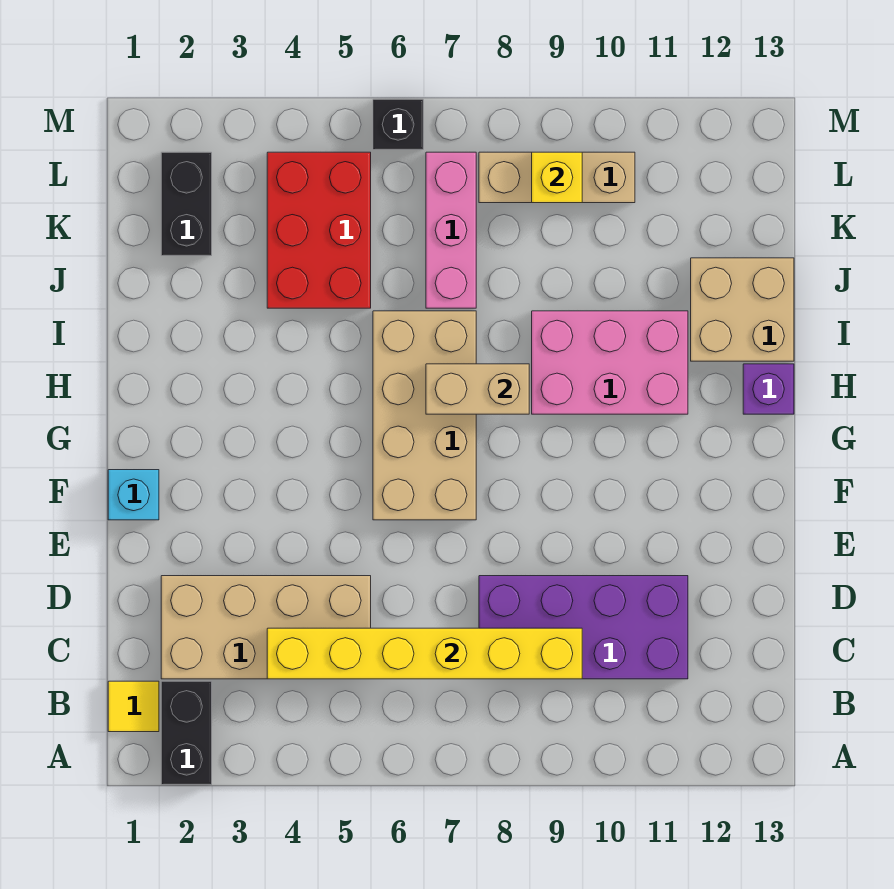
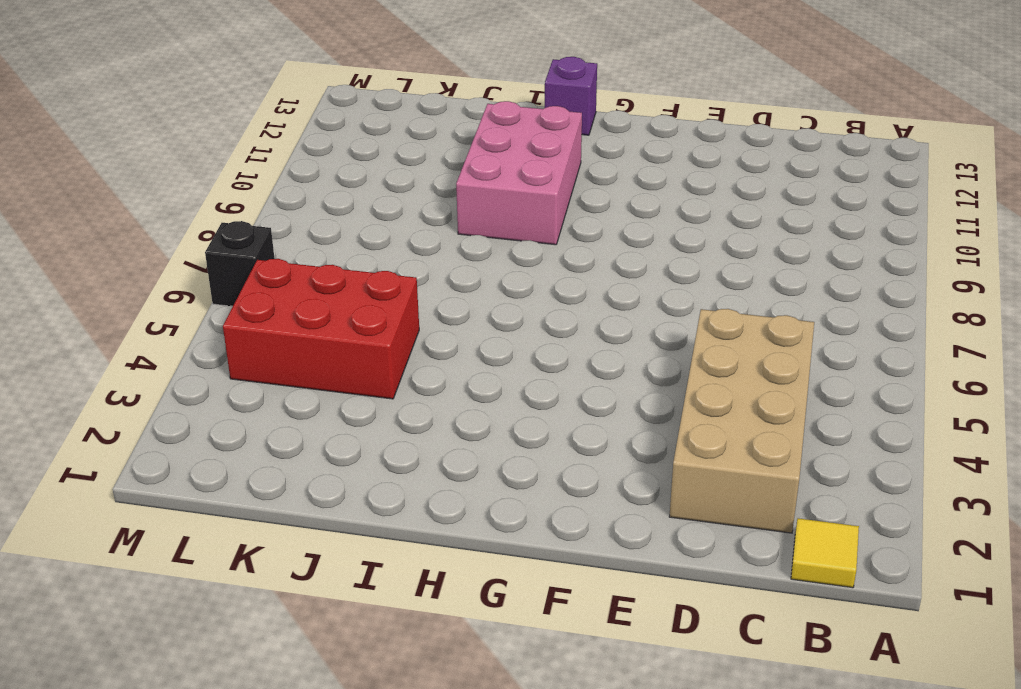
none -> black 1x2 brick [161,681,212,785]
none -> purple 2x4 brick [479,576,688,679]
none -> cyan 1x1 brick [108,470,159,520]

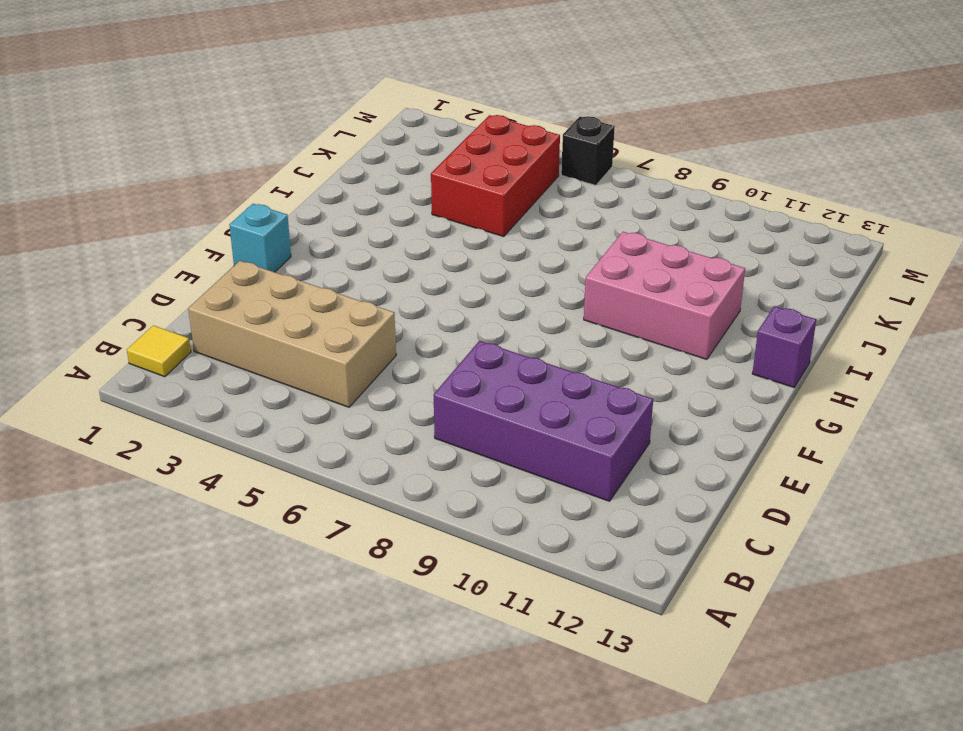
none -> black 1x2 brick [161,681,212,785]
none -> tan 2x4 brick [373,311,476,520]
none -> tan 2x2 brick [691,258,794,361]

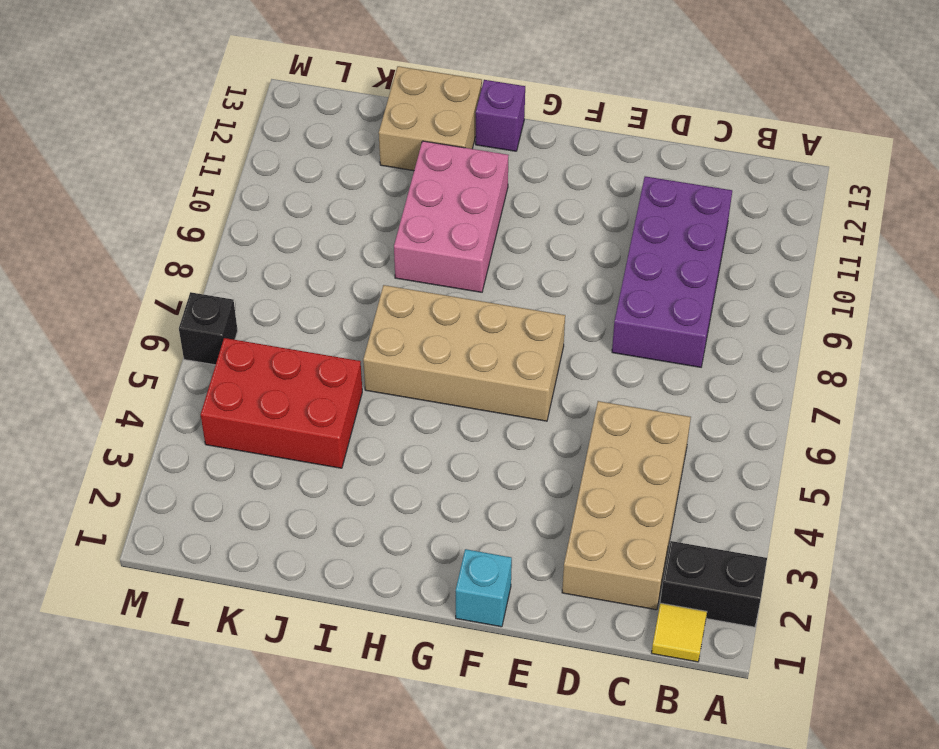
none -> pink 1x3 brick [426,152,476,308]
none -> black 1x2 brick [161,152,212,256]
none -> tan 1x3 brick [479,152,635,203]

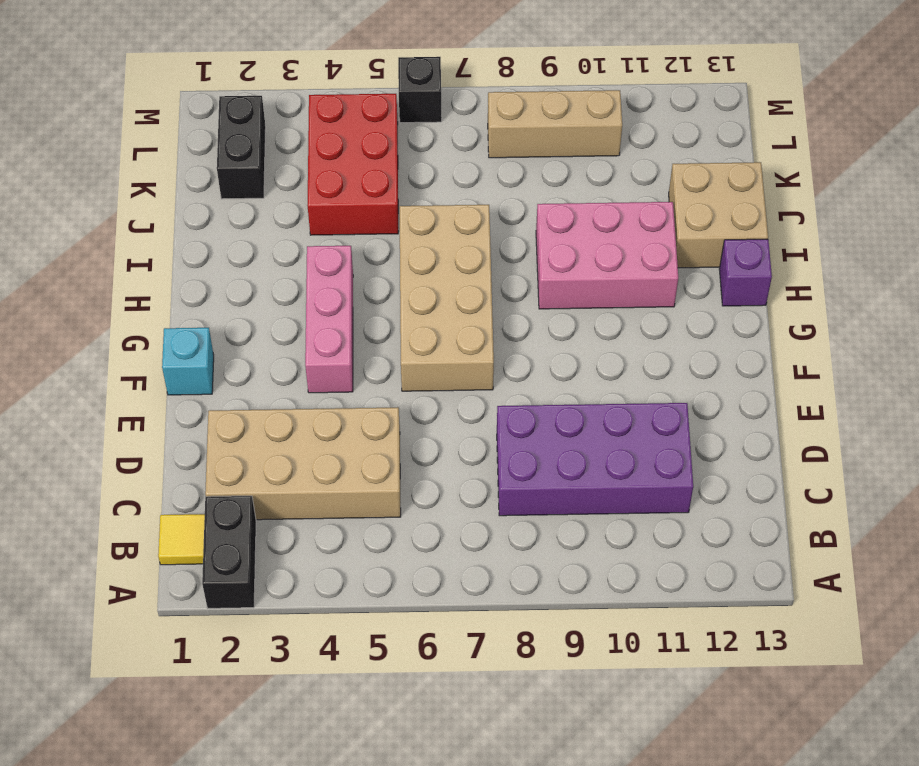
pink 1x3 brick [305,246,353,393] -> pink 1x3 brick moved to [426,152,476,308]
none -> yellow 1x6 brick [267,628,582,679]
none -> tan 1x2 brick [426,364,529,414]
none -> yellow 1x1 brick [532,152,582,203]

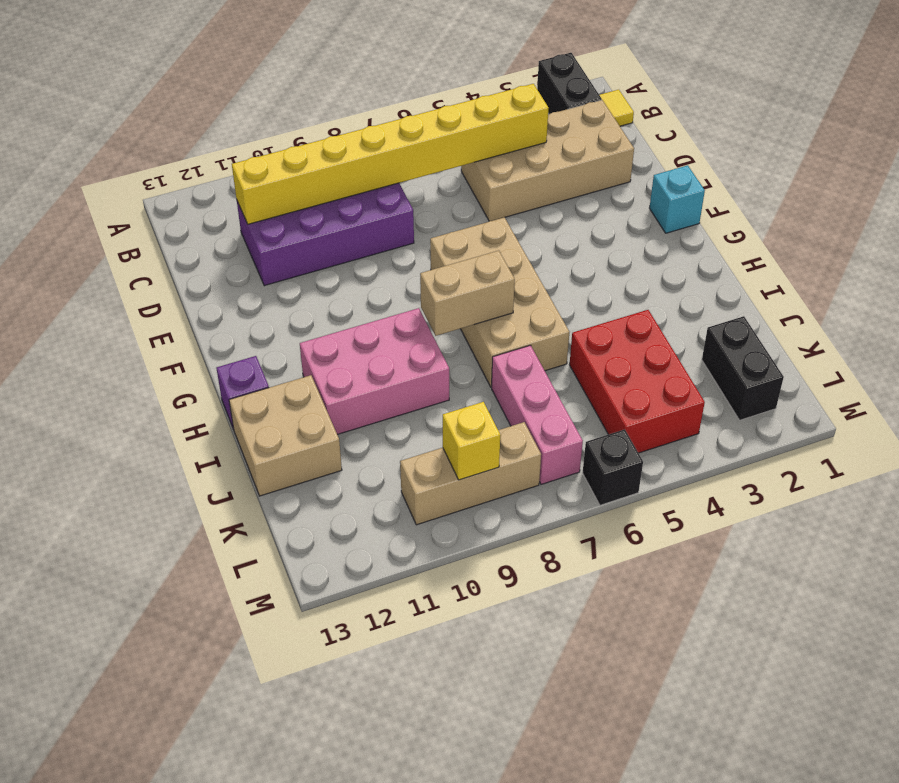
yellow 1x8 brick [232,84,548,224] -> yellow 1x6 brick [267,628,582,679]

